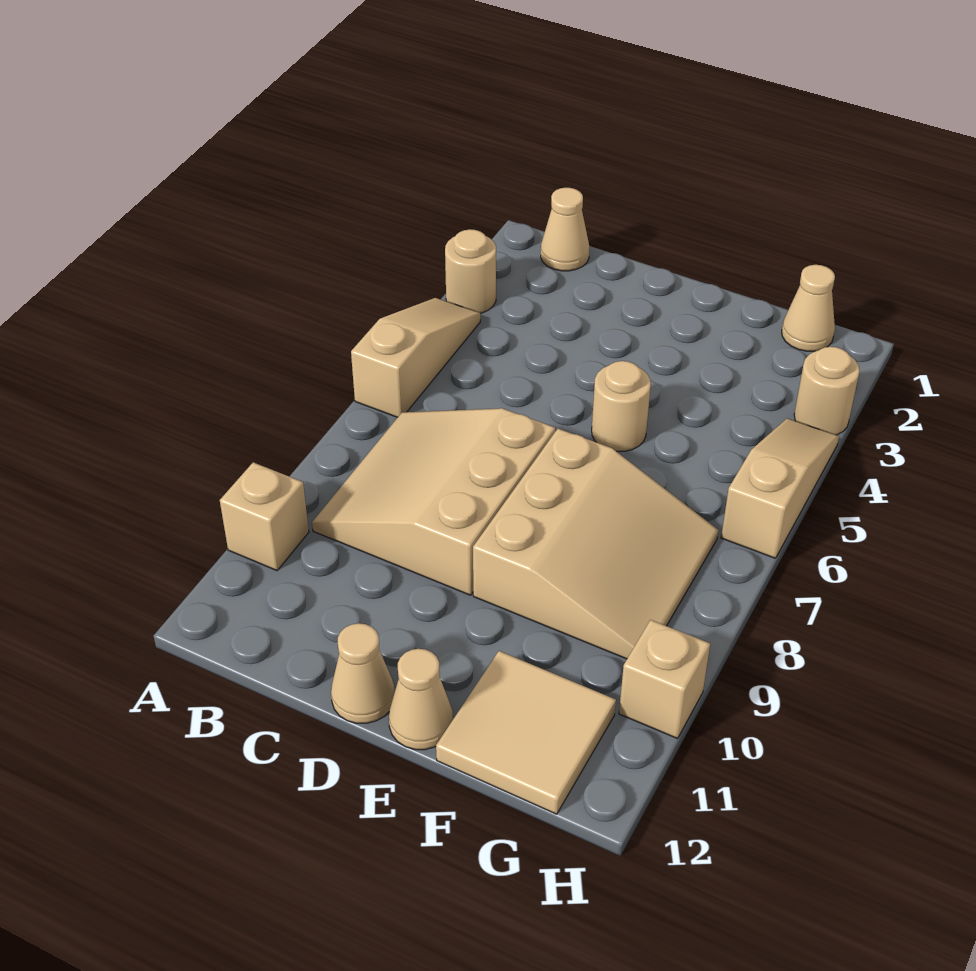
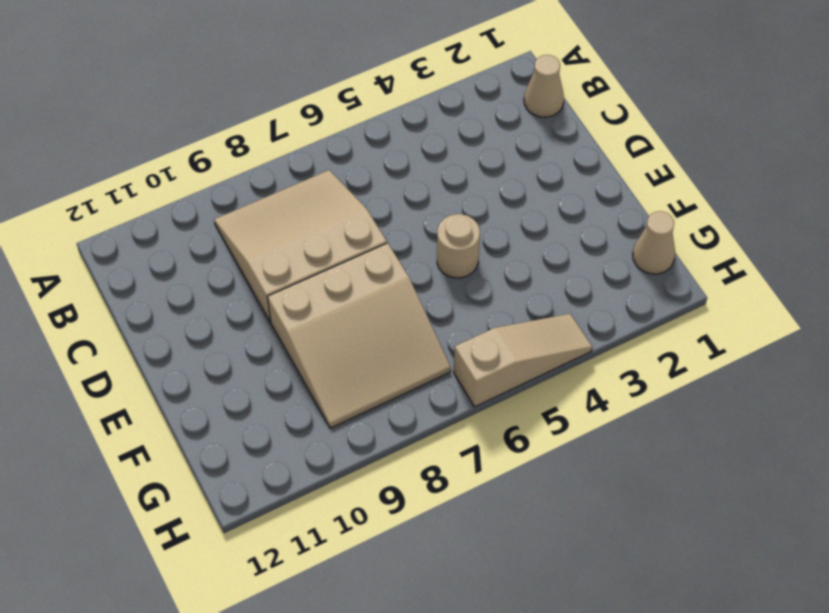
none -> tan 1x1 round brick [445,229,496,313]
none -> tan 1x3 slope [351,298,480,417]
none -> tan 1x1 brick [220,462,309,571]

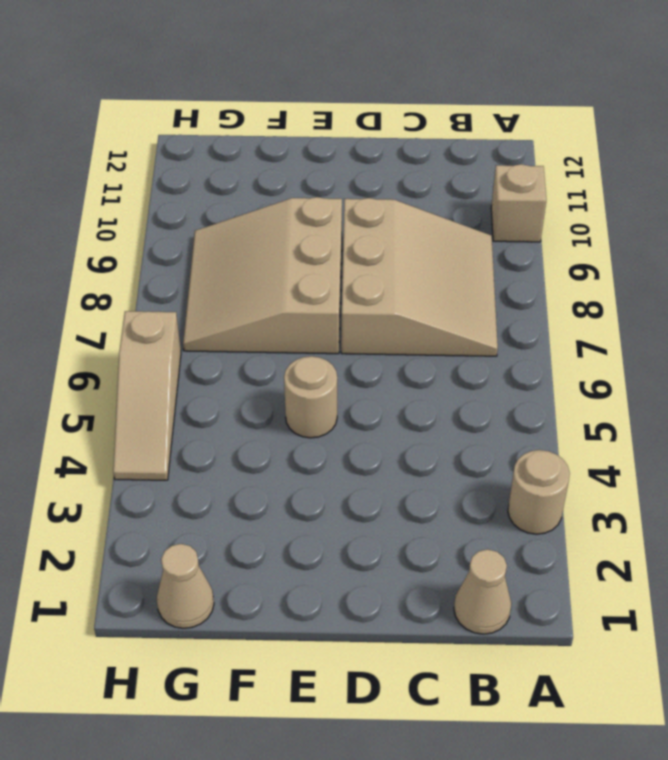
none -> tan 1x3 slope [351,298,480,417]
none -> tan 1x1 cone [331,623,395,723]
none -> tan 1x1 cone [389,649,453,750]

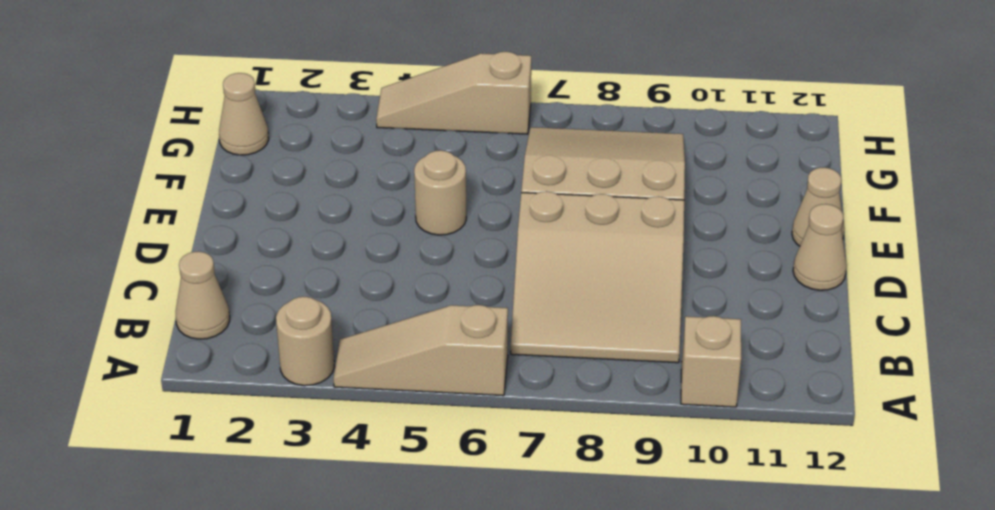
none -> tan 2x2 tile [436,651,616,814]
none -> tan 1x1 round brick [794,347,860,435]
none -> tan 1x1 brick [619,620,710,738]

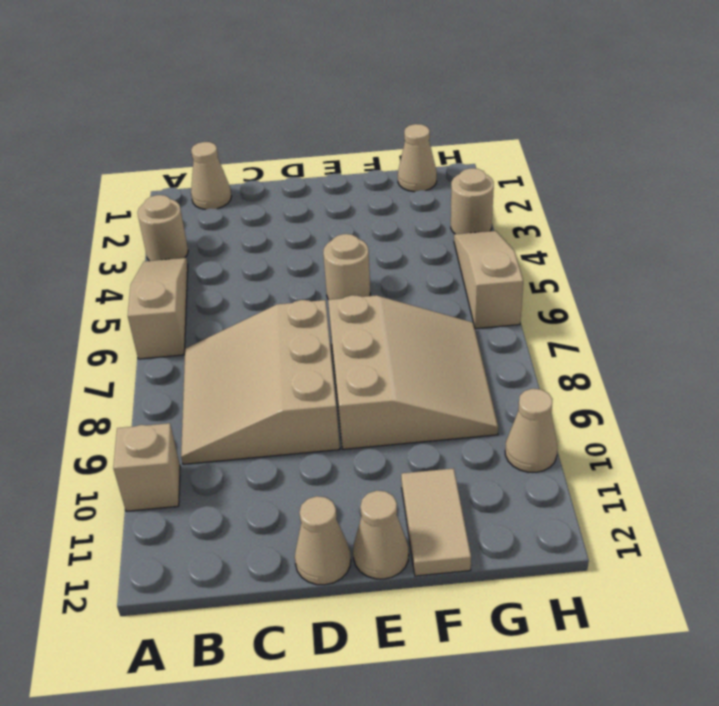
tan 1x2 tile [401,468,471,576] -> tan 2x2 tile [436,651,616,814]
tan 1x1 cone [505,389,558,472] -> tan 1x1 brick [619,620,710,738]

